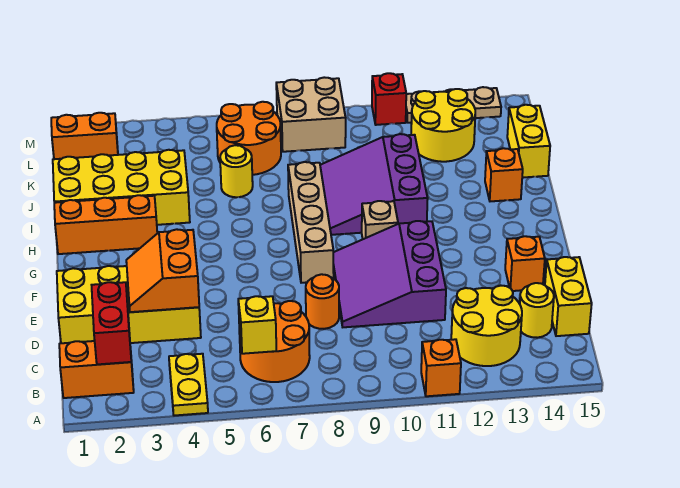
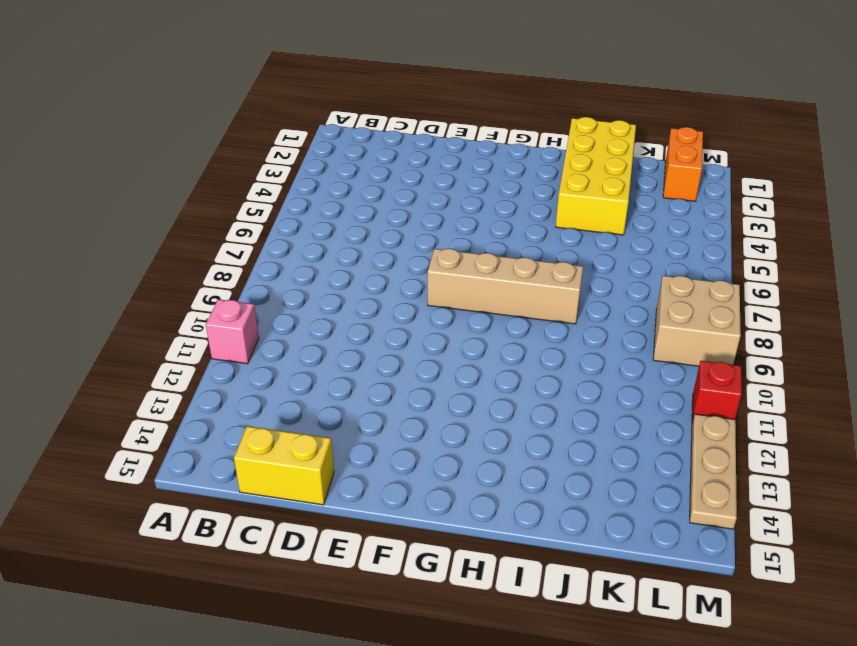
pink 1x1 brick [206,299,259,364] -> orange 1x1 brick [421,339,461,396]
none -> yellow 1x2 plate [169,354,208,416]
none -> orange 1x2 brick [59,341,134,398]
none -> orange 2x2 round brick [239,301,310,382]

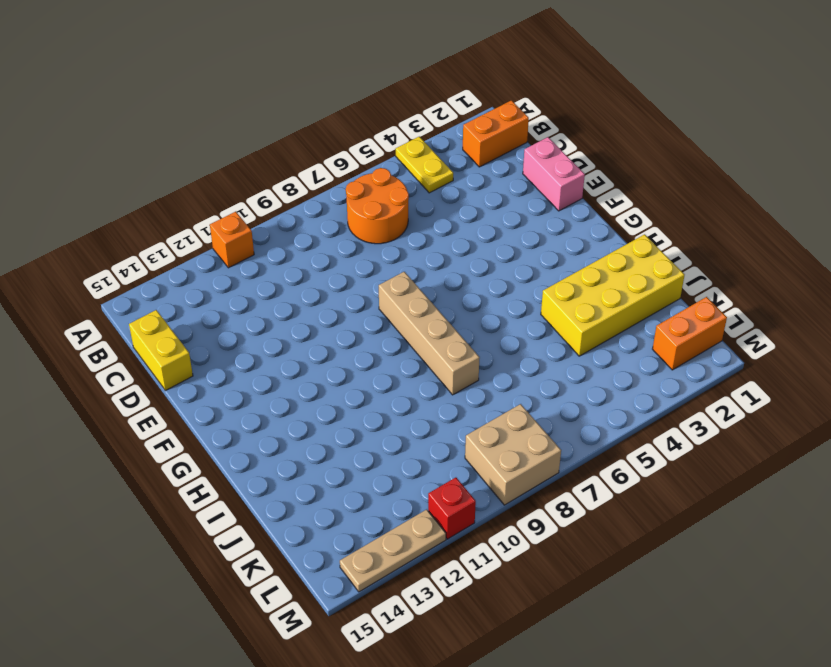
pink 1x2 brick [523,137,585,211] -> yellow 2x4 brick [57,266,201,343]
none -> yellow 2x2 round brick [451,286,522,366]
none -> yellow 1x1 round brick [520,283,554,338]
none -> orange 1x1 round brick [306,274,339,329]

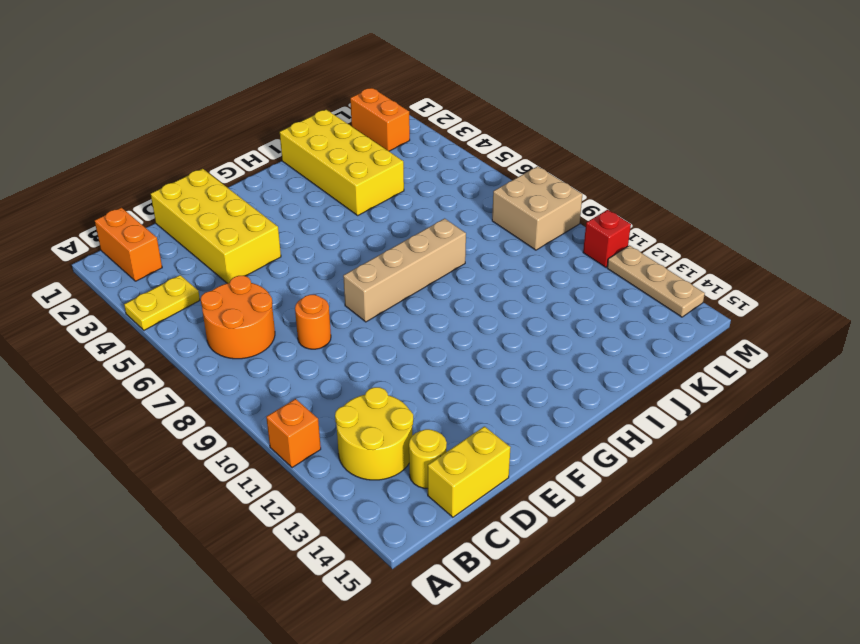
none -> purple 3x3 slope [333,221,446,327]
none -> orange 1x1 brick [505,236,545,291]
none -> tan 1x1 brick [362,201,398,239]

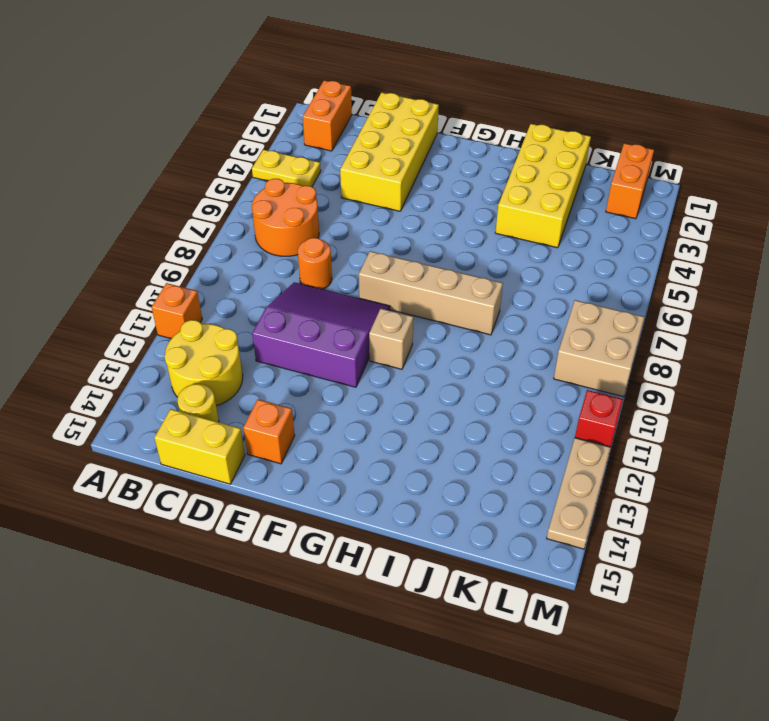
none -> orange 1x3 brick [54,195,157,254]
none -> purple 3x3 slope [320,134,428,235]
none -> orange 1x1 brick [485,148,523,201]

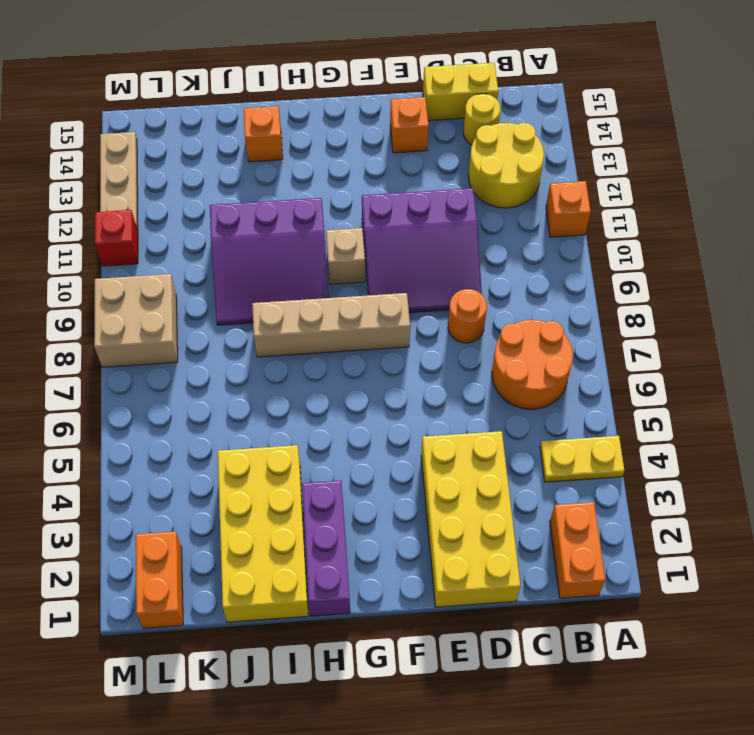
purple 1x3 brick [302,481,350,616] -> orange 1x3 brick [54,195,157,254]
none -> yellow 1x1 round brick [220,145,253,197]
none -> yellow 1x2 brick [507,105,550,178]
none -> orange 2x2 round brick [217,102,281,175]

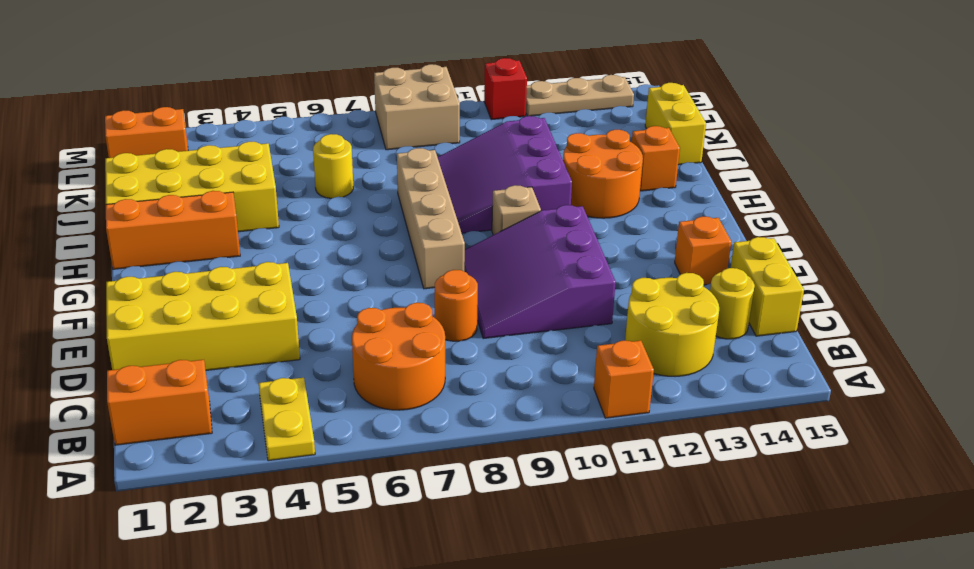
orange 2x2 round brick [563,130,643,218] -> orange 2x2 round brick moved to [217,102,281,175]
none -> yellow 2x2 round brick [411,89,475,162]
none -> red 1x2 brick [92,282,131,364]
none -> yellow 1x1 brick [238,296,276,354]

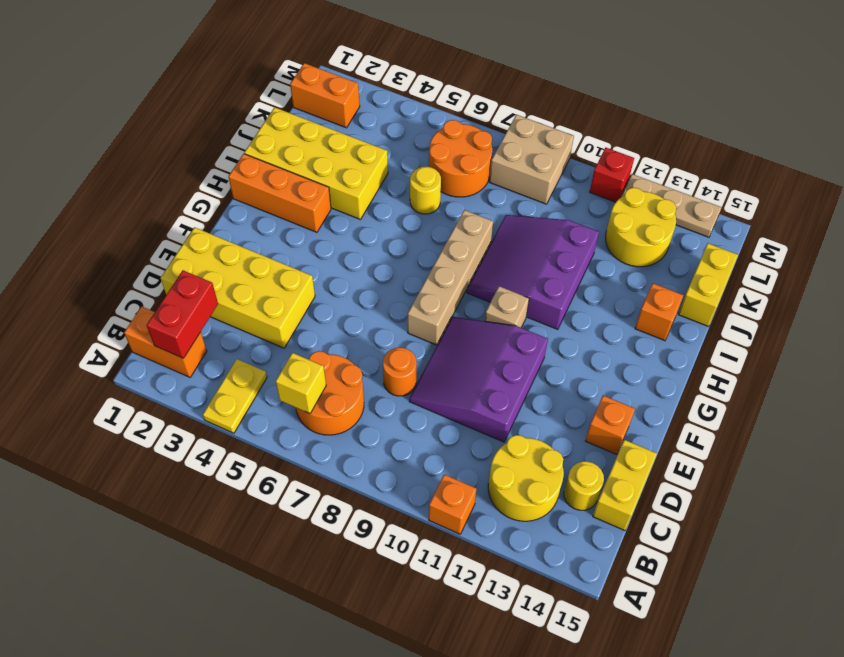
none -> orange 2x2 slope [126,229,199,312]

